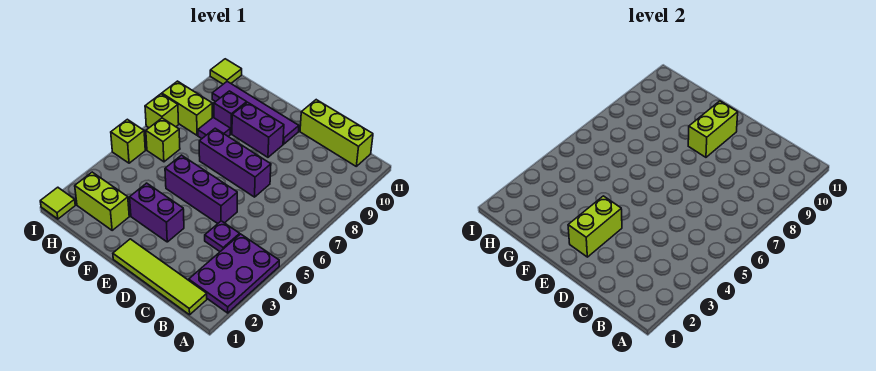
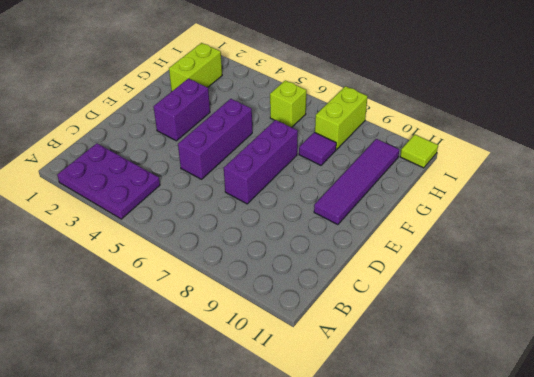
none -> lime 1x4 tile [113,239,207,315]
none -> lime 1x3 brick [300,100,373,166]
none -> purple 1x1 plate [205,221,240,251]

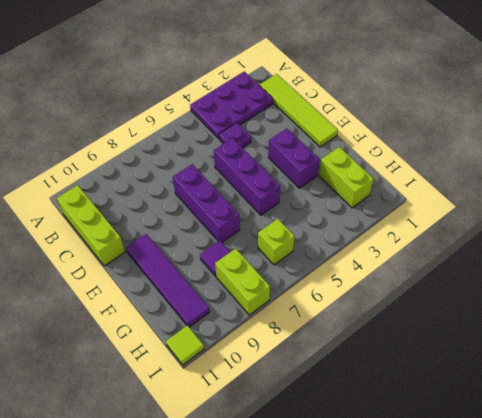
none -> purple 1x2 brick [232,102,284,157]
none -> purple 1x1 brick [214,91,247,134]
none -> lime 1x1 tile [40,187,75,219]

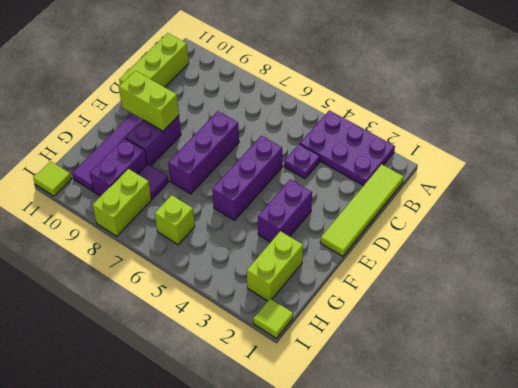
purple 1x2 brick [90,138,147,196] -> purple 1x1 brick [214,91,247,134]
none -> lime 1x1 brick [111,119,145,163]
none -> lime 1x1 brick [145,94,179,128]
none -> lime 1x2 brick [568,196,622,257]

